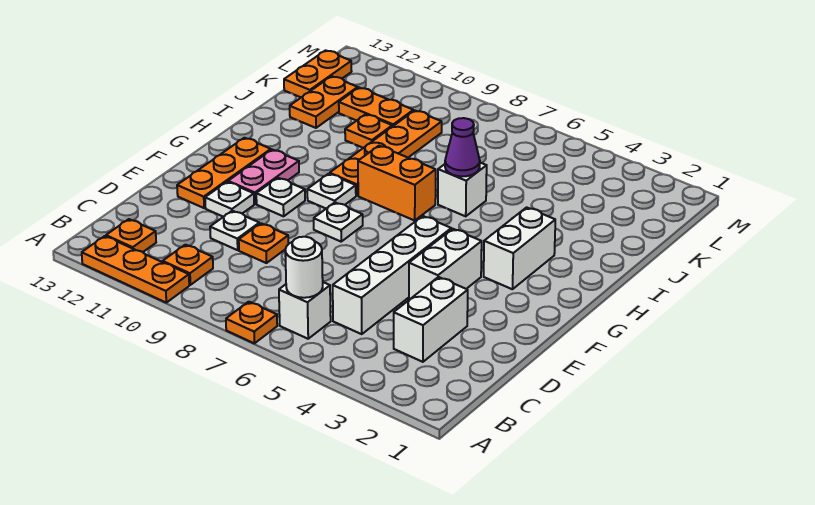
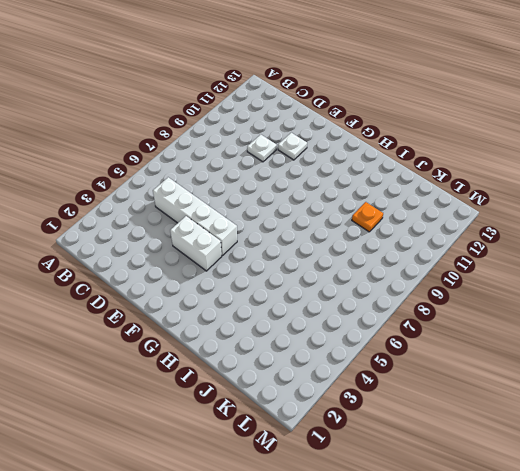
none -> orange 1x1 plate [226,302,277,343]
none -> orange 1x3 plate [82,236,189,303]
none -> white 1x1 brick [279,282,331,339]

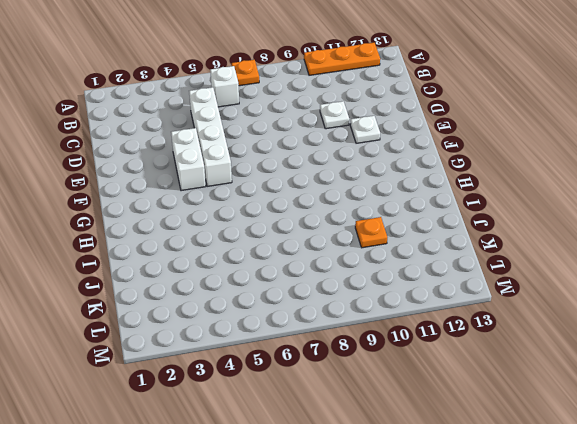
none -> orange 1x1 plate [163,245,213,285]
none -> orange 1x1 plate [106,219,156,252]
none -> white 1x2 brick [394,277,468,362]

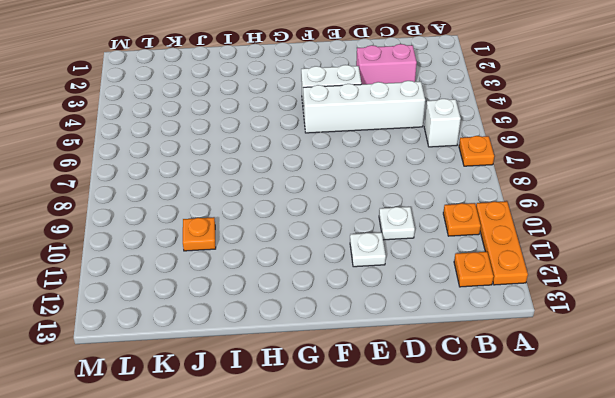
pink 1x2 brick [356,44,417,84] -> white 1x2 brick [394,277,468,362]
none -> orange 1x1 plate [239,223,288,263]
none -> orange 1x3 plate [177,138,271,208]
none -> white 1x1 plate [314,202,363,242]

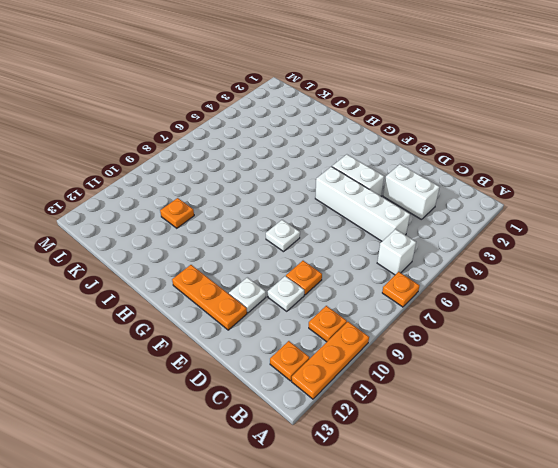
none -> white 1x1 plate [256,178,305,216]
none -> pink 1x2 plate [228,150,299,204]
none -> white 1x2 brick [484,207,555,289]

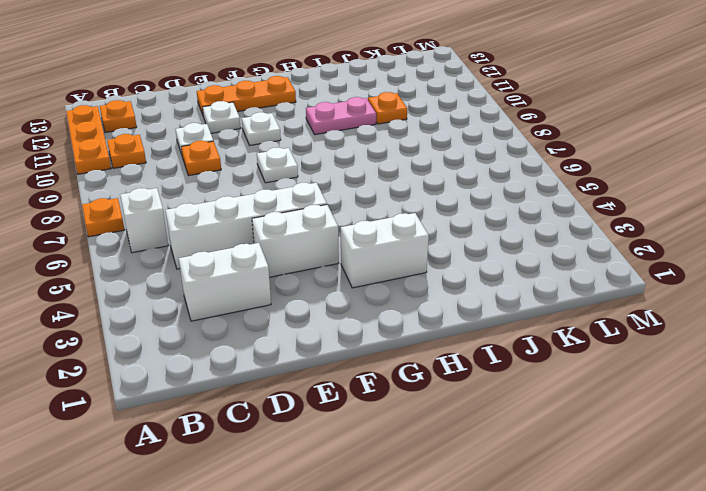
pink 1x2 plate [306,97,376,135] -> pink 1x2 plate moved to [228,150,299,204]
none -> white 1x1 plate [307,174,356,208]
none -> orange 1x2 brick [358,146,436,220]
none -> orange 1x4 plate [330,111,442,196]

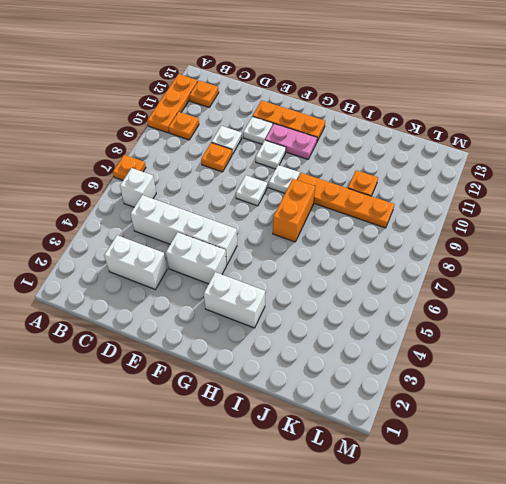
none -> white 1x1 brick [438,163,487,216]
none -> orange 1x2 plate [290,76,358,128]
none -> orange 1x2 plate [339,88,413,127]

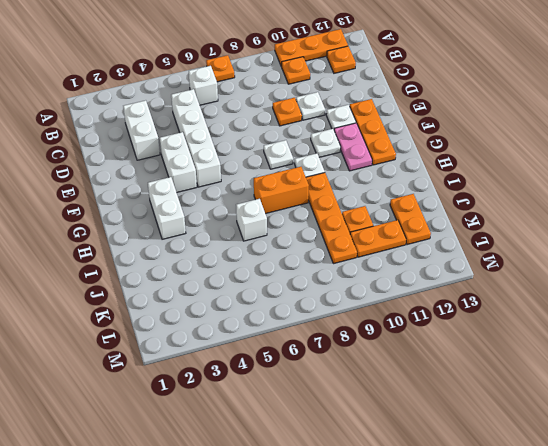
none -> orange 1x2 plate [284,50,352,97]
none -> white 1x1 round brick [285,237,323,298]
none -> purple 1x1 cone [445,118,480,177]

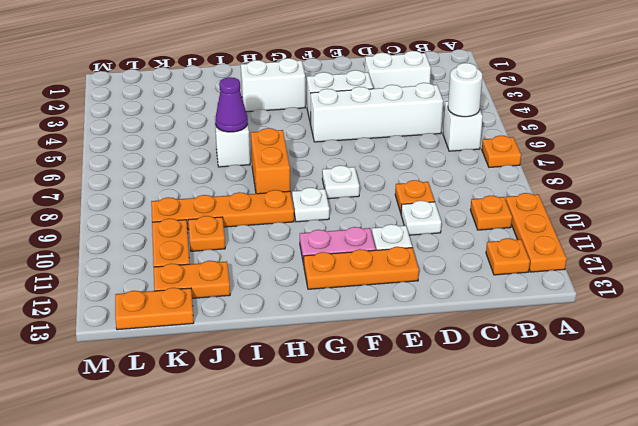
none -> white 1x1 plate [256,178,305,216]

